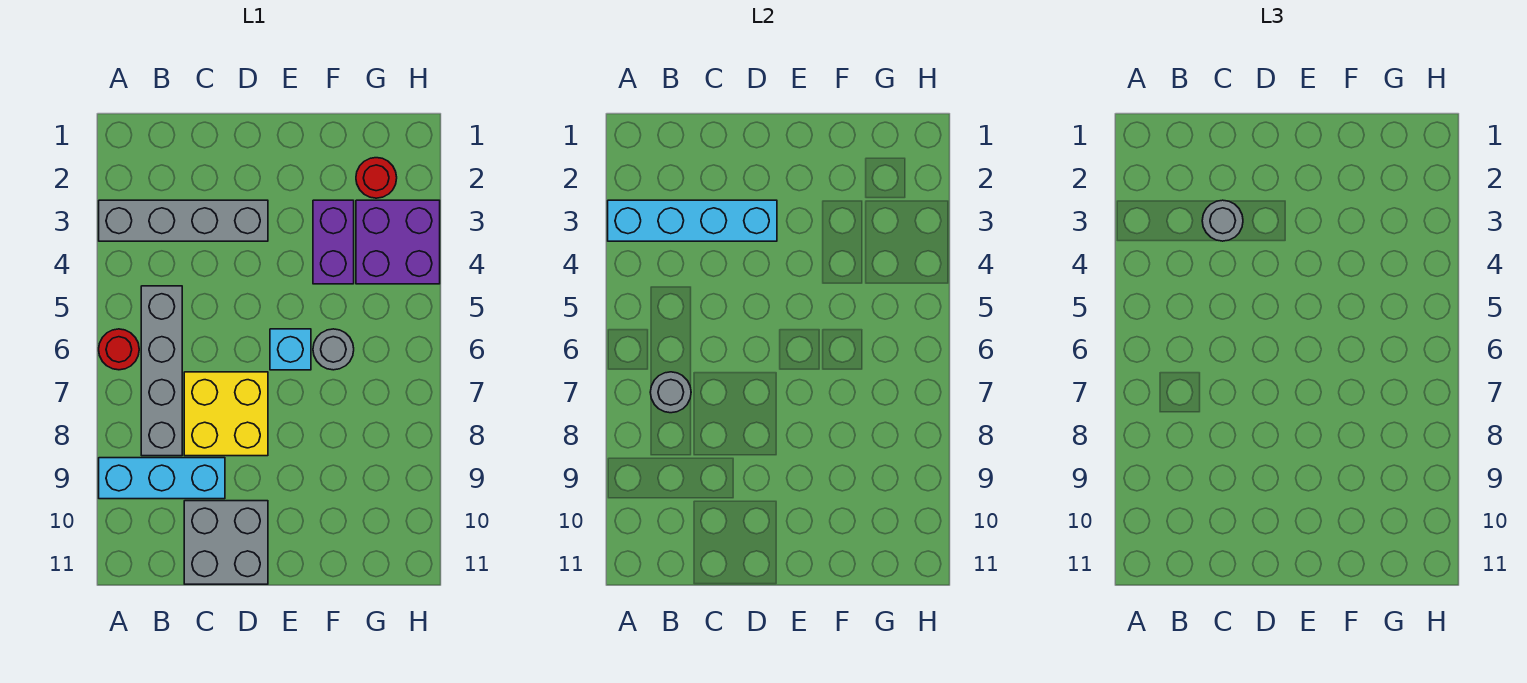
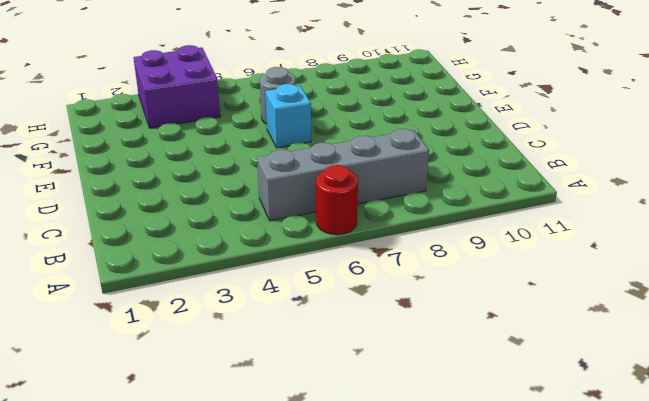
none -> grey 1x4 brick [99,200,268,241]
none -> cyan 1x3 brick [99,458,225,499]
none -> yellow 2x2 brick [184,372,268,456]

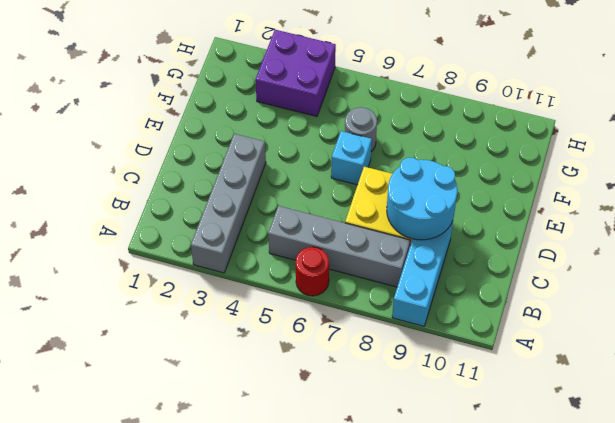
cyan 2x2 round brick [387,158,457,240] -> none
none -> grey 2x2 brick [184,501,268,584]
none -> purple 1x2 brick [313,200,354,284]
none -> red 1x1 round brick [356,158,397,198]

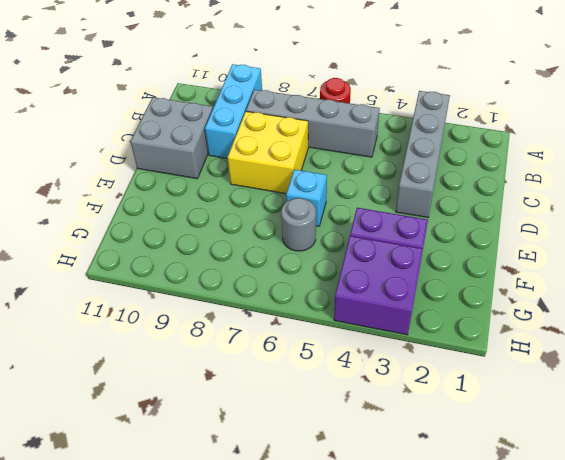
none -> red 1x1 round brick [356,158,397,198]
none -> cyan 1x4 brick [608,200,777,241]
none -> grey 1x1 round brick [650,372,691,413]

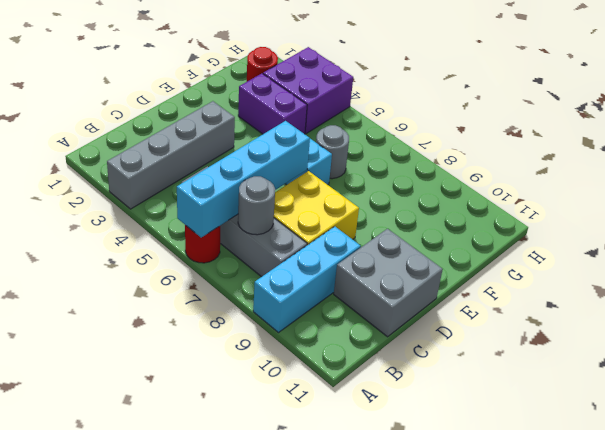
cyan 1x4 brick [177,121,310,238] -> cyan 1x4 brick moved to [608,200,777,241]
none -> grey 1x1 round brick [1202,200,1243,241]

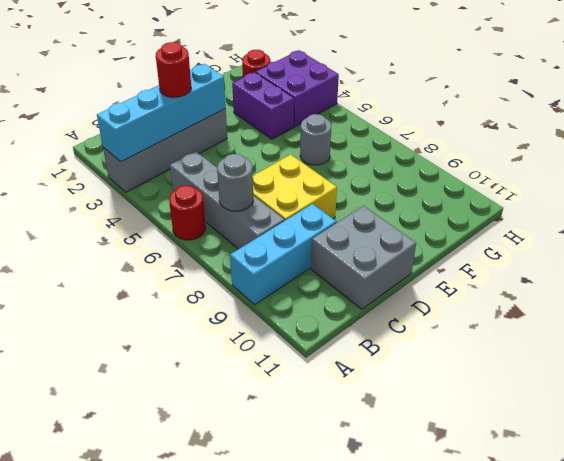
red 1x1 round brick [156,42,191,97] -> grey 1x1 round brick [1202,200,1243,241]
none -> cyan 1x1 brick [270,329,311,370]

